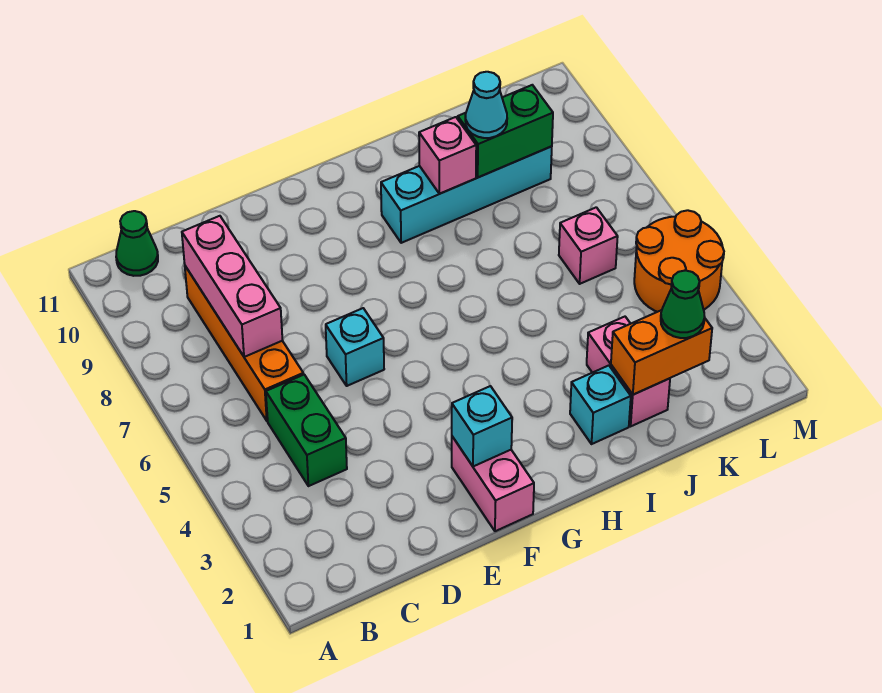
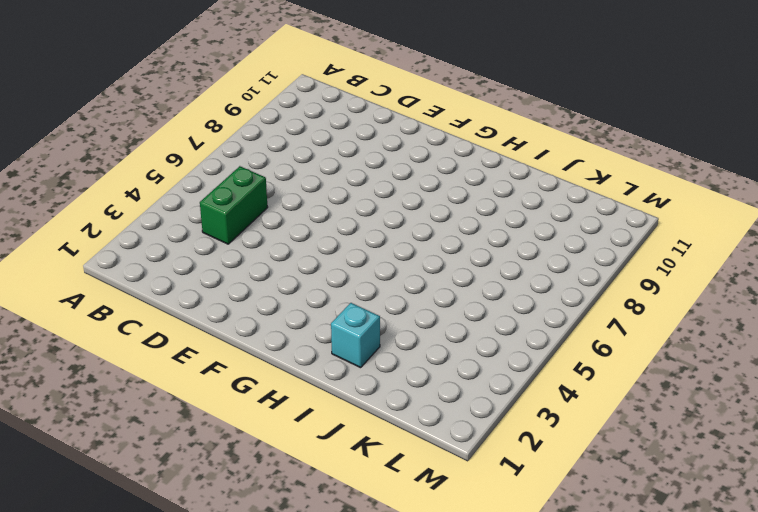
none -> green 1x1 cone [116,211,158,276]
none -> orange 1x4 brick [185,266,303,421]
none -> cyan 1x1 brick [326,308,384,386]

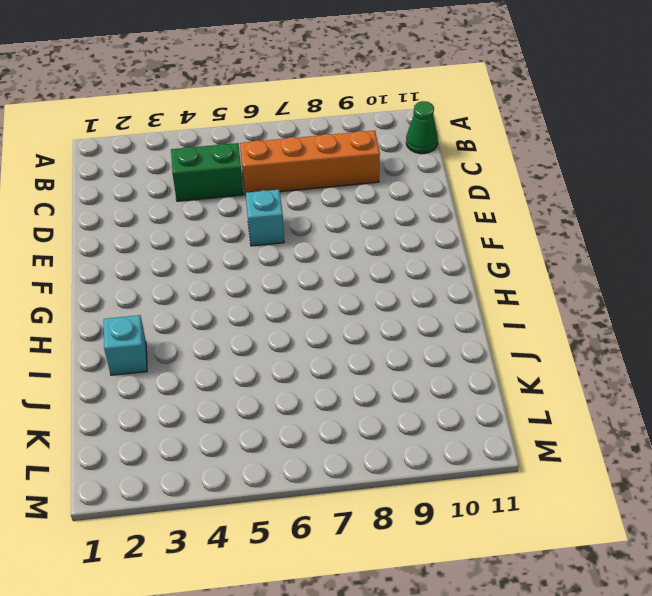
none -> pink 1x2 brick [452,437,534,531]
none -> cyan 1x4 brick [381,146,552,243]
none -> pink 1x2 brick [587,317,670,426]

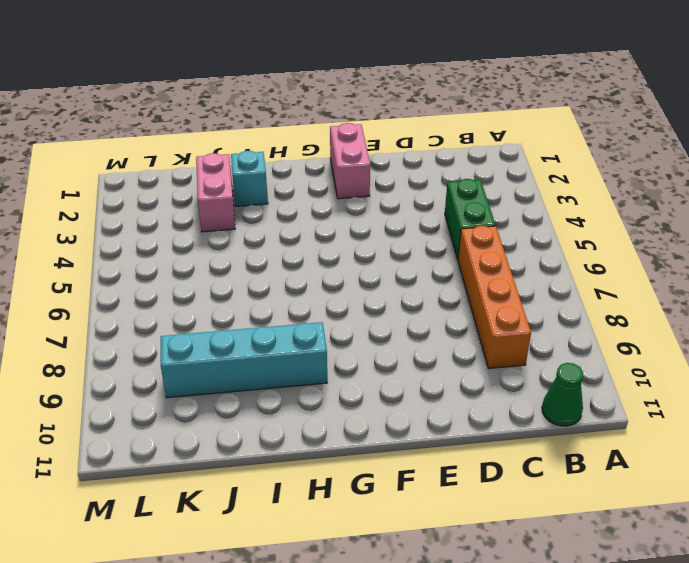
none -> cyan 1x1 brick [326,308,384,386]
none -> pink 1x1 brick [559,207,618,284]
none -> orange 2x2 round brick [634,210,724,312]

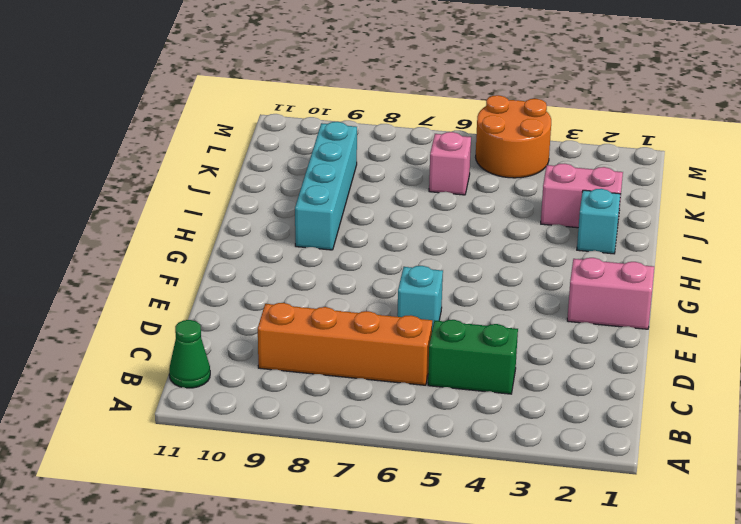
none -> pink 1x3 brick [182,216,283,357]
none -> cyan 1x1 brick [452,386,512,466]
none -> pink 1x1 brick [419,117,476,194]

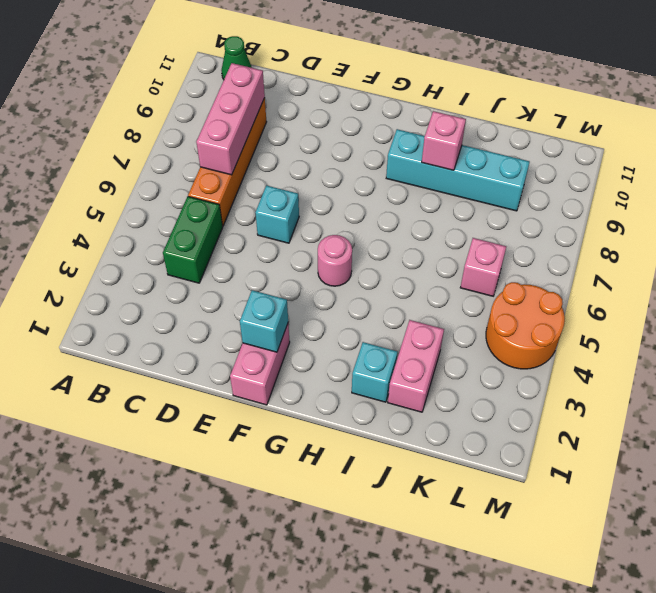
pink 1x1 round brick [318,235,352,286] -> none
none -> orange 1x2 brick [611,310,712,395]
none -> green 1x2 brick [458,85,553,177]
none -> cyan 1x1 cone [465,72,507,138]

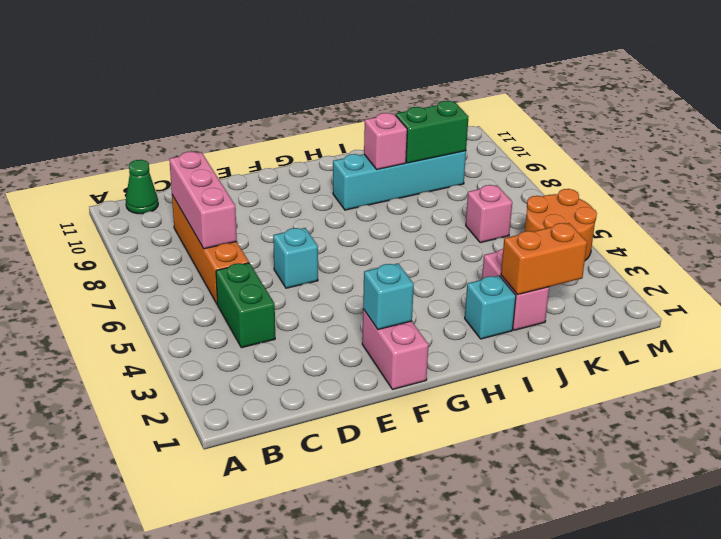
none -> cyan 1x1 cone [465,72,507,138]
none -> green 1x1 cone [661,270,705,338]

